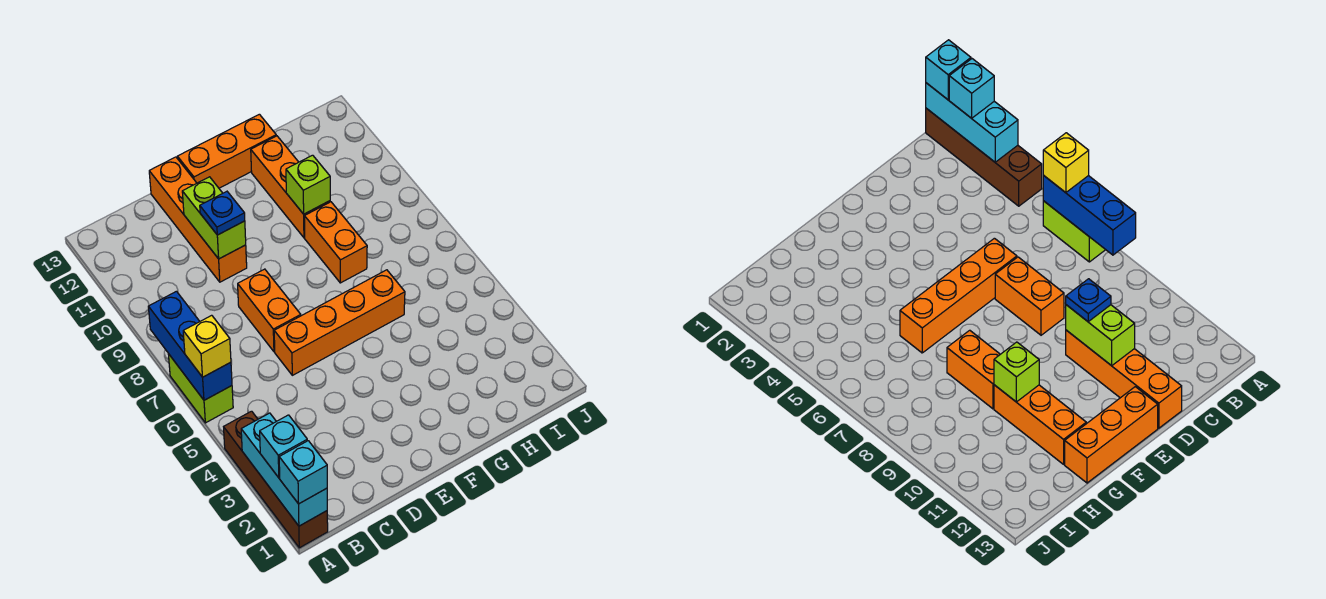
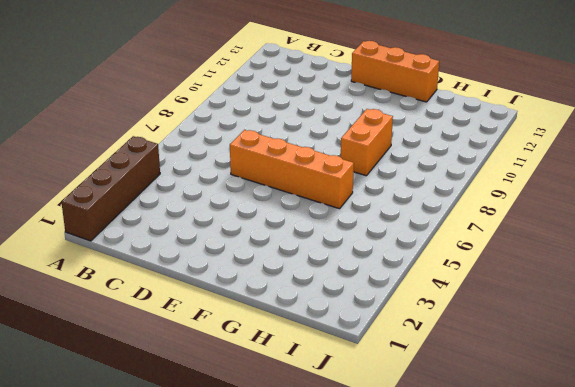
none -> lime 1x2 brick [168,354,233,423]
none -> orange 1x2 brick [238,269,301,352]
none -> orange 1x4 brick [149,157,247,282]

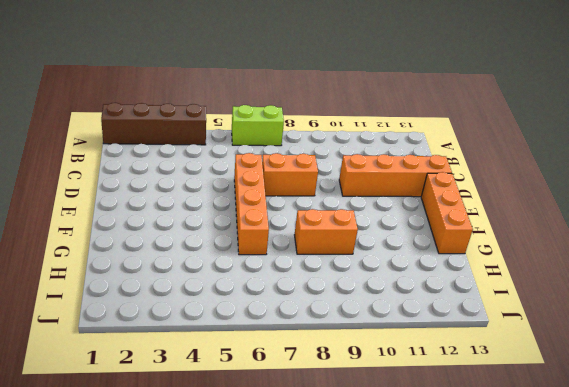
none -> orange 1x3 brick [251,136,330,238]
none -> cyan 1x3 brick [241,413,327,526]
none -> blue 1x3 brick [148,291,232,400]

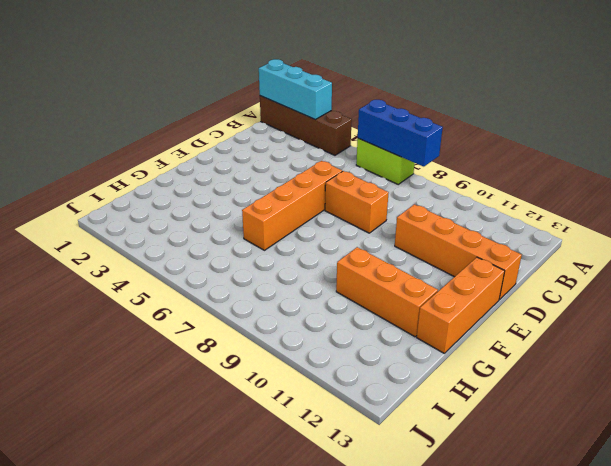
none -> orange 1x2 brick [305,202,367,283]
none -> lime 1x2 brick [182,177,246,259]
none -> lime 1x1 brick [286,155,330,214]

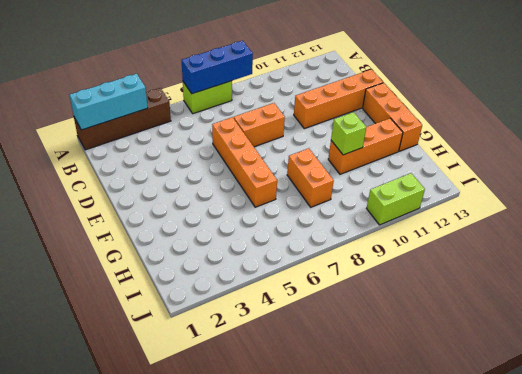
orange 1x2 brick [287,148,334,207] -> orange 1x2 brick turned to [305,202,367,283]
lime 1x2 brick [367,173,425,225] -> lime 1x2 brick moved to [182,177,246,259]
none -> cyan 1x1 brick [279,441,327,504]
none -> cyan 1x1 brick [260,415,307,478]
none -> yellow 1x1 brick [183,315,231,377]

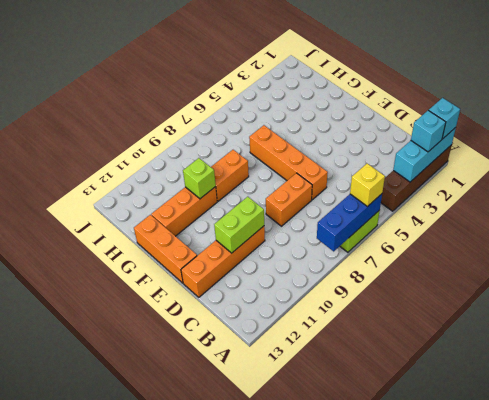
none -> blue 1x1 plate [200,192,245,235]

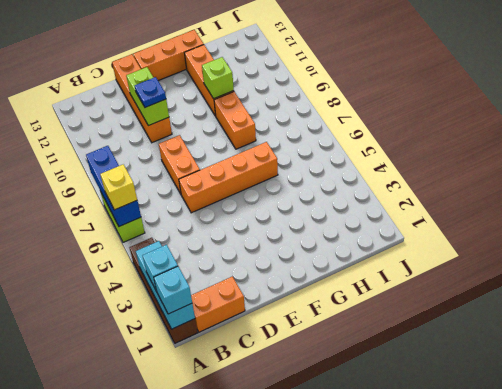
orange 1x2 brick [191,276,245,332] -> none

